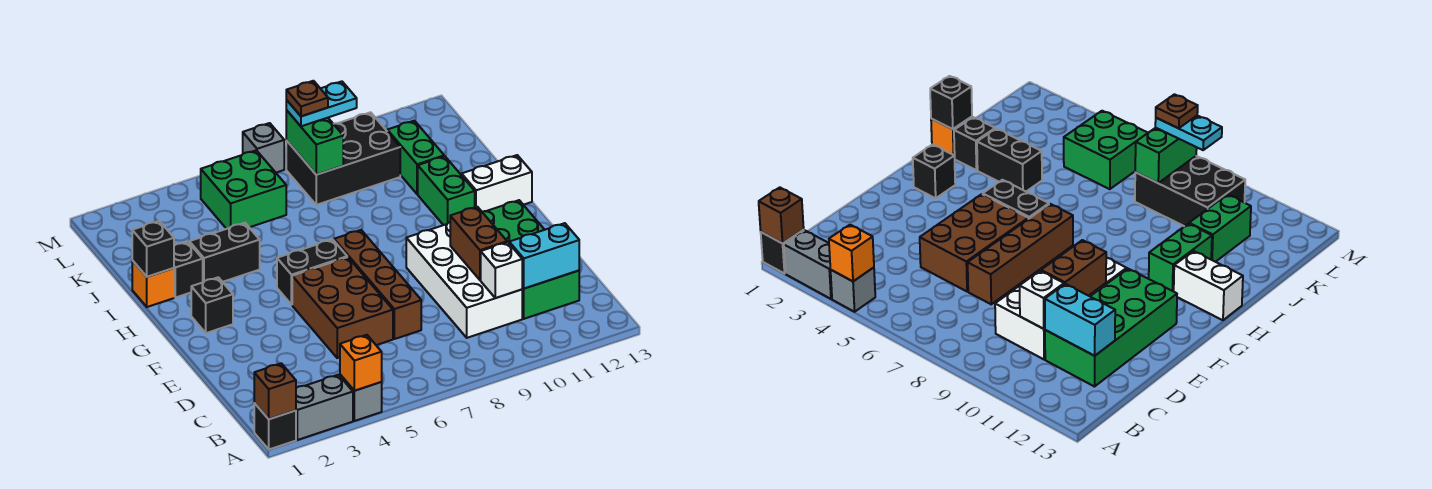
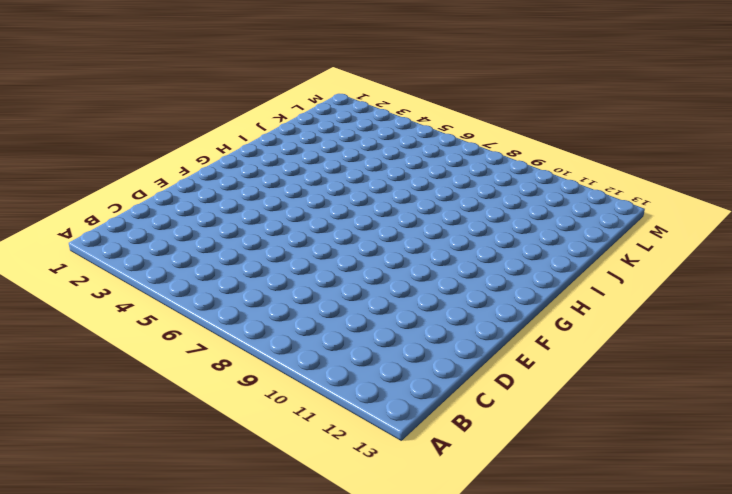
none -> black 1x1 brick [254,403,296,449]
none -> grey 1x2 brick [296,375,353,440]
none -> grey 1x1 brick [340,375,382,421]

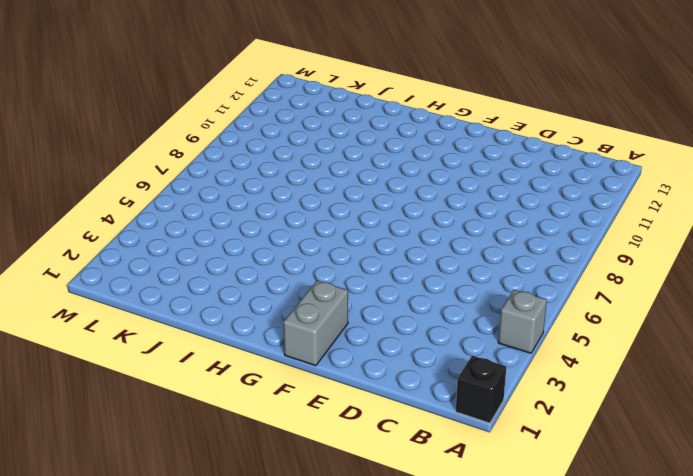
grey 1x2 brick [283,281,348,366] -> grey 1x2 brick moved to [296,375,353,440]
none -> white 2x4 brick [406,222,522,338]
none -> green 2x4 brick [482,200,579,319]
none -> brown 2x3 brick [292,257,393,358]

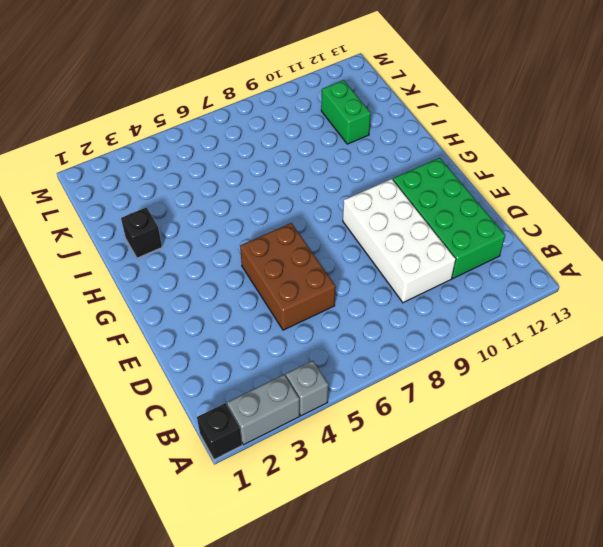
none -> brown 1x4 brick [334,230,421,339]
none -> black 1x1 brick [191,277,233,333]
none -> black 1x2 brick [277,239,347,305]

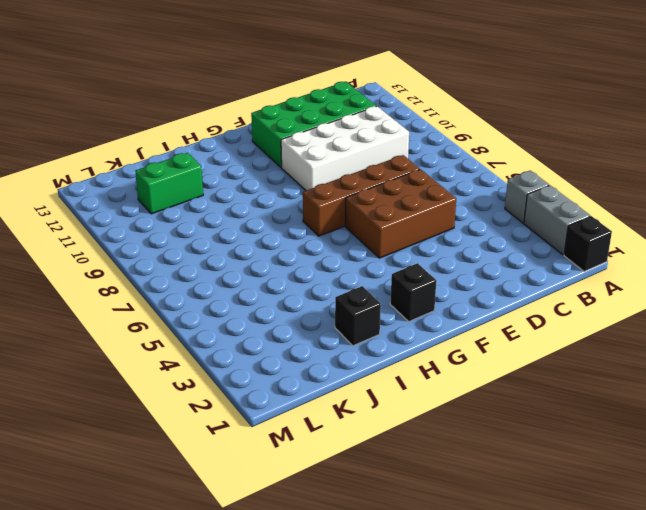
none -> black 1x2 brick [277,239,347,305]
none -> green 1x2 brick [418,156,475,225]
none -> white 1x2 brick [462,155,532,211]

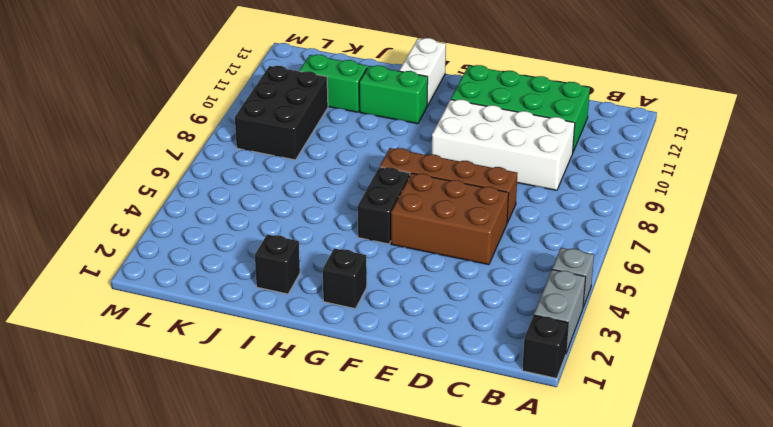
none -> orange 1x1 brick [132,261,174,307]
none -> black 1x2 brick [189,223,260,282]
none -> green 2x2 brick [201,150,286,229]

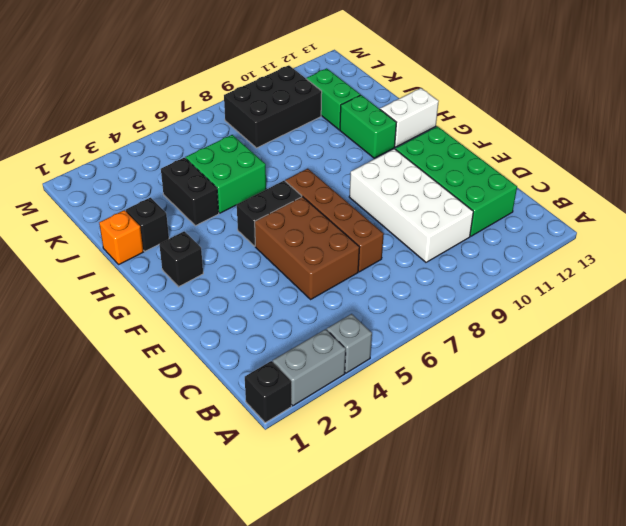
black 1x2 brick [161,158,219,226] -> black 1x2 brick turned to [189,223,260,282]
green 2x2 brick [185,135,266,213] -> green 2x2 brick moved to [201,150,286,229]
none -> grey 1x1 brick [243,123,284,173]
none -> brown 1x1 brick [254,363,296,419]
none -> orange 1x1 brick [340,335,382,391]

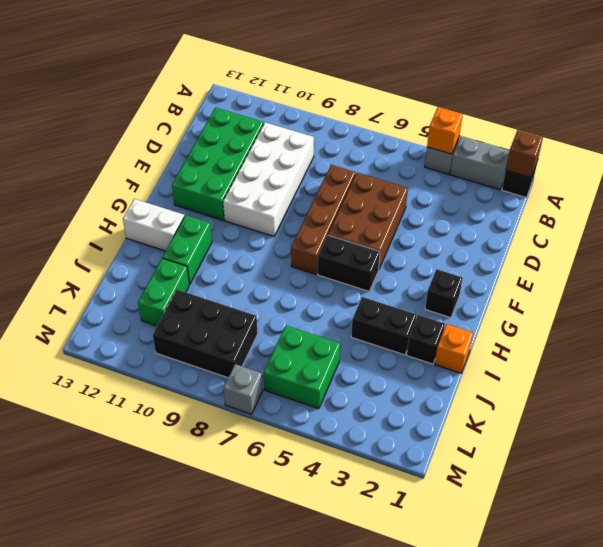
none -> white 1x1 brick [481,242,522,298]
none -> cyan 1x2 brick [509,223,579,289]
none -> brown 1x2 brick [450,207,507,280]

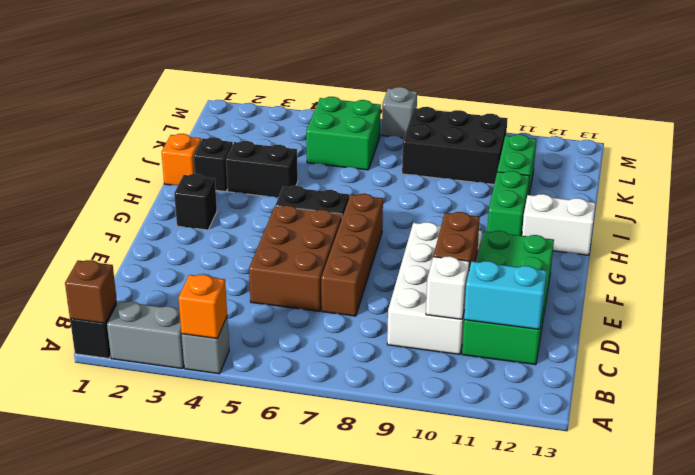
none -> black 1x1 brick [132,221,174,277]
none -> green 1x2 brick [286,110,343,175]
none -> cyan 1x2 plate [286,81,357,126]

